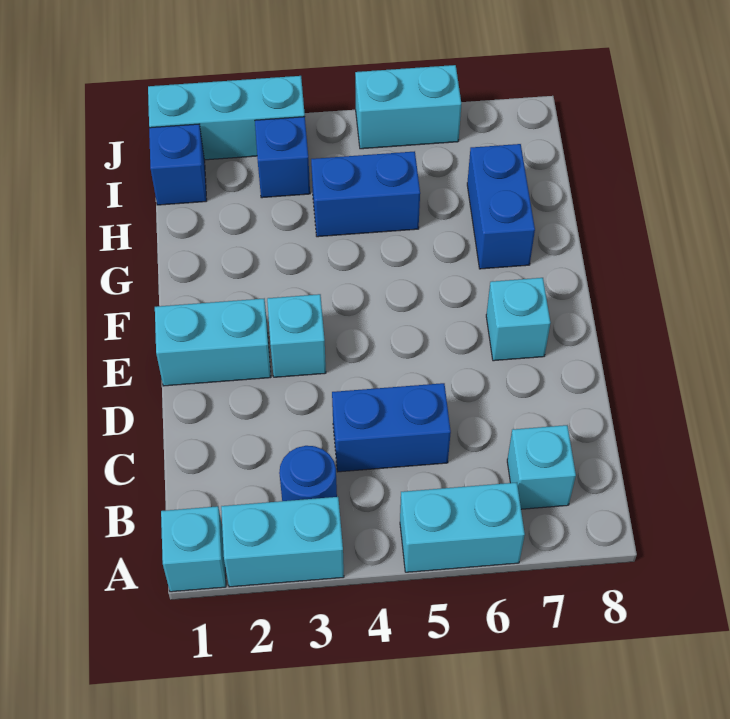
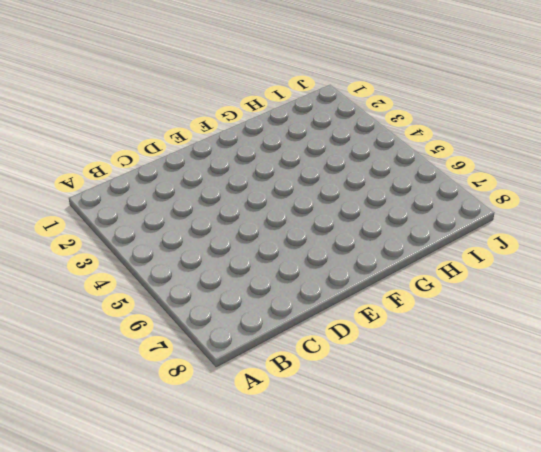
none -> cyan 1x1 brick [161,506,226,592]
none -> cyan 1x2 brick [221,497,344,587]
none -> cyan 1x2 brick [400,483,525,572]

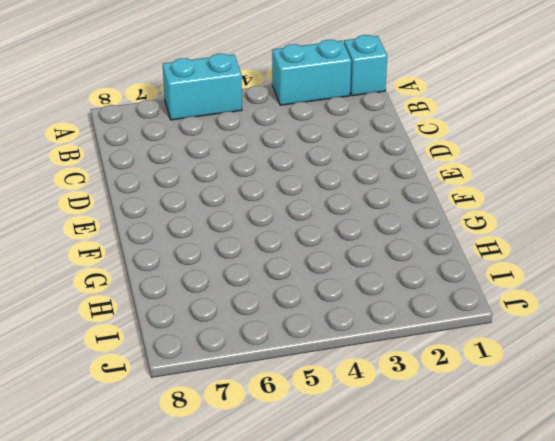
none -> blue 1x1 round brick [279,446,337,501]
none -> cyan 1x1 brick [507,425,576,509]
none -> blue 1x2 brick [332,383,451,472]

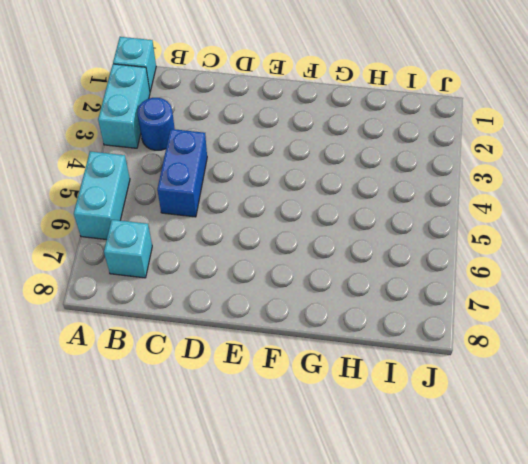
none -> cyan 1x2 brick [155,299,271,386]
none -> cyan 1x1 brick [267,294,326,377]
none -> cyan 1x1 brick [486,278,551,361]

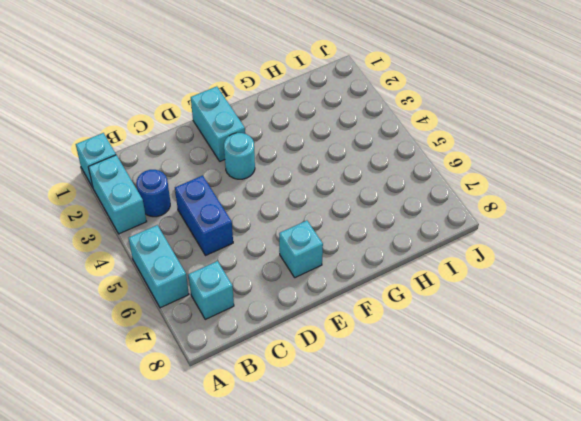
cyan 1x1 round brick [224,133,255,179] -> cyan 1x1 brick [267,294,326,377]
none -> blue 1x2 brick [467,144,535,269]
none -> blue 1x2 brick [311,151,420,237]
none -> blue 1x1 brick [149,124,207,205]

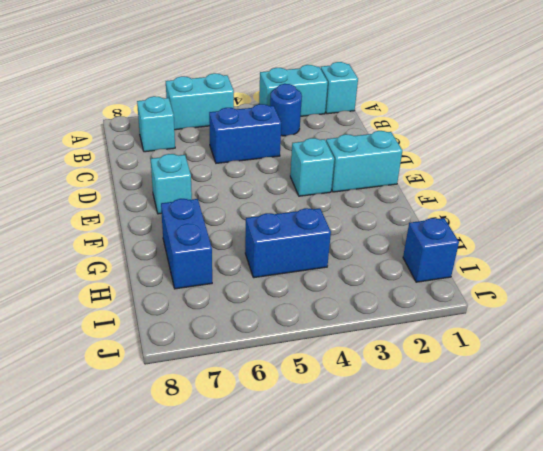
none -> blue 1x1 brick [255,117,310,198]
none -> cyan 1x3 brick [148,76,305,160]
none -> cyan 1x2 brick [355,65,461,149]

